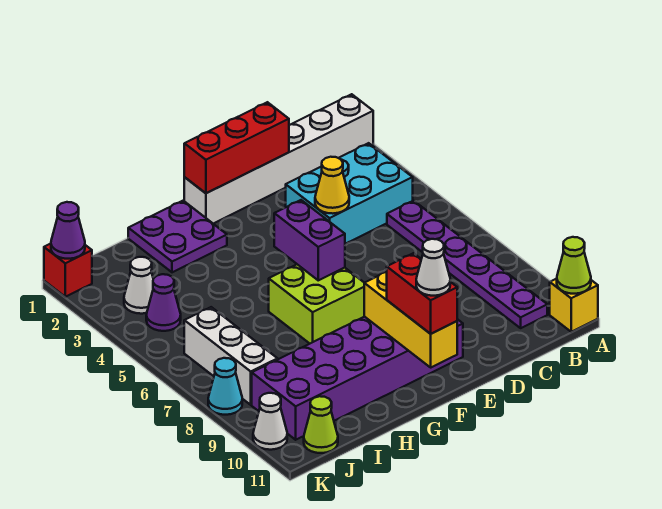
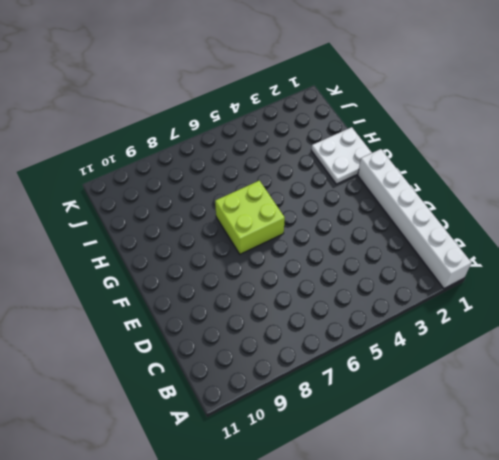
white 2x2 plate [311,127,372,184] -> purple 2x2 plate [128,201,227,272]
none -> yellow 1x1 brick [550,279,598,332]
none -> cyan 2x3 brick [286,143,413,244]
none -> purple 1x6 plate [387,201,547,328]

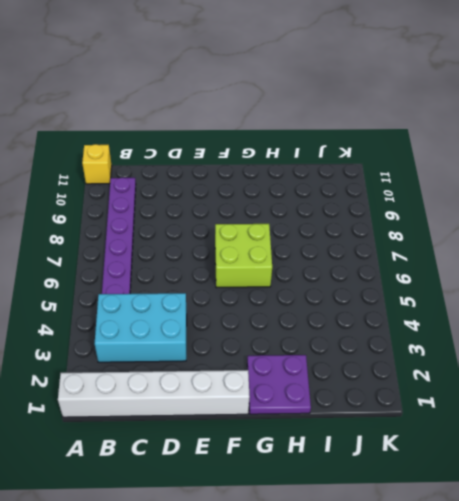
none -> purple 2x6 brick [252,317,463,440]
none -> white 1x1 cone [124,257,153,314]
none -> purple 1x1 cone [146,274,181,331]

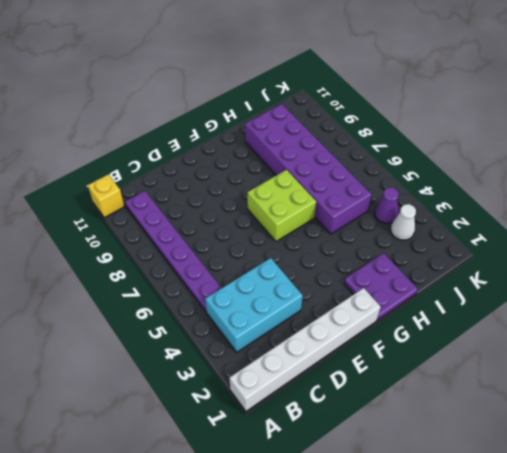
purple 2x6 brick [245,104,372,234] -> purple 2x6 brick turned to [252,317,463,440]
none -> white 1x3 brick [184,307,278,405]
none -> lime 1x1 cone [304,396,338,453]
none -> red 1x1 brick [44,244,92,297]

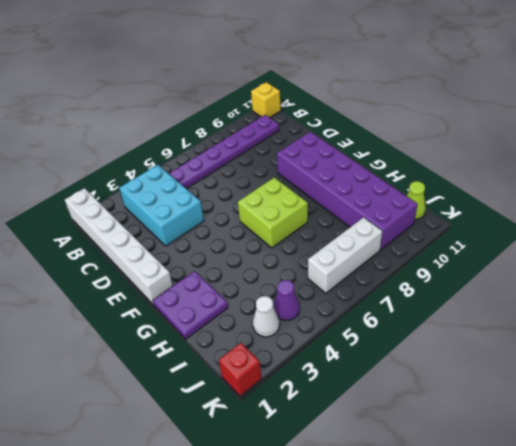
none -> cyan 1x1 cone [208,358,242,415]
none -> white 1x1 cone [253,393,287,450]
none -> lime 1x1 cone [557,237,591,294]

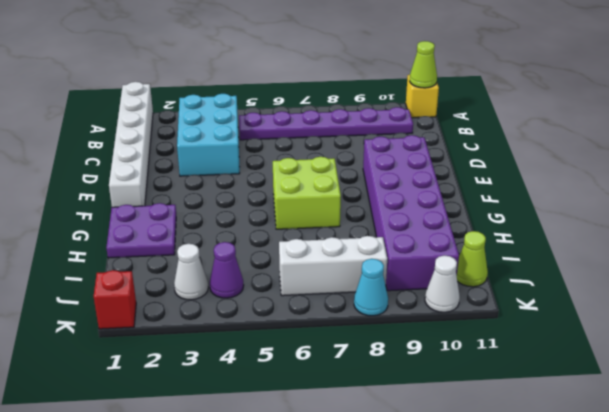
none -> red 1x3 brick [184,102,289,193]
none -> yellow 1x1 cone [315,157,349,214]
none -> purple 1x2 brick [274,200,345,280]

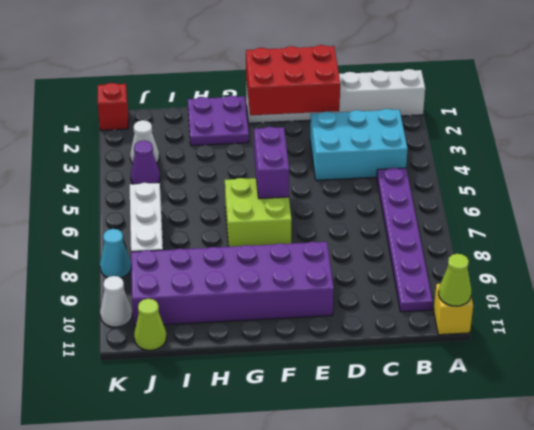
red 2x3 brick [246,45,340,115] -> red 1x3 brick [184,102,289,193]
none -> yellow 1x1 cone [315,157,349,214]
none -> yellow 1x3 brick [364,272,457,367]
none -> purple 1x1 cone [51,202,85,259]

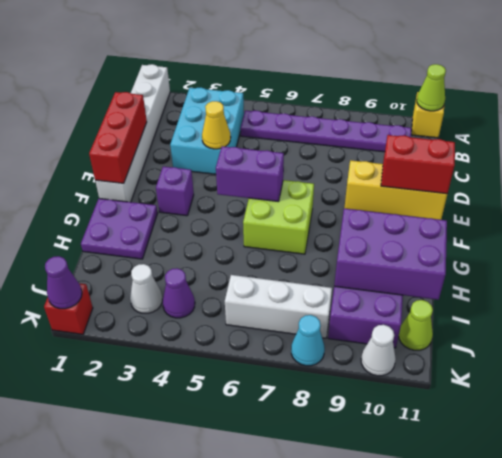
purple 1x1 brick [156,167,194,216] -> none
purple 2x3 brick [334,209,447,300] -> none
none -> white 1x1 cone [416,239,450,296]

